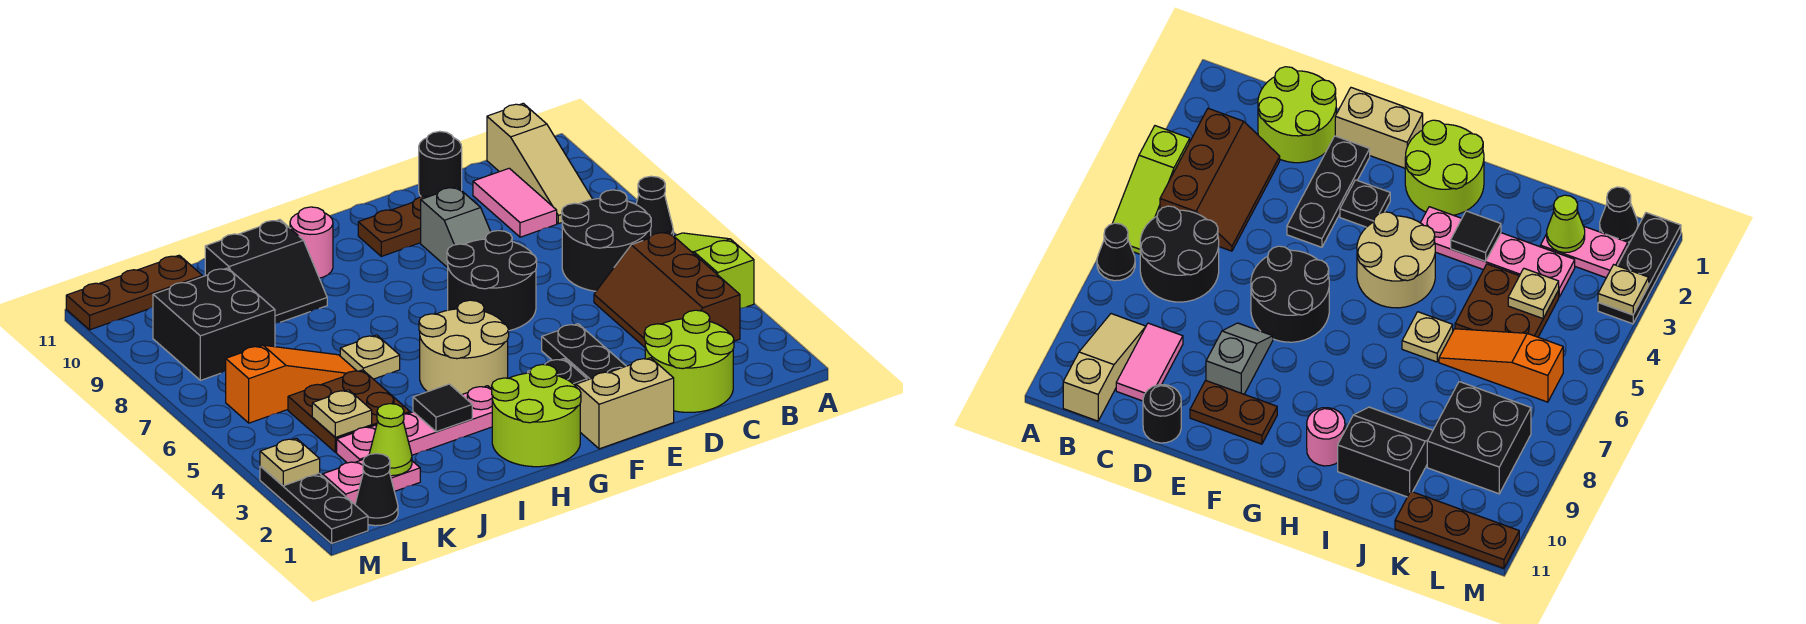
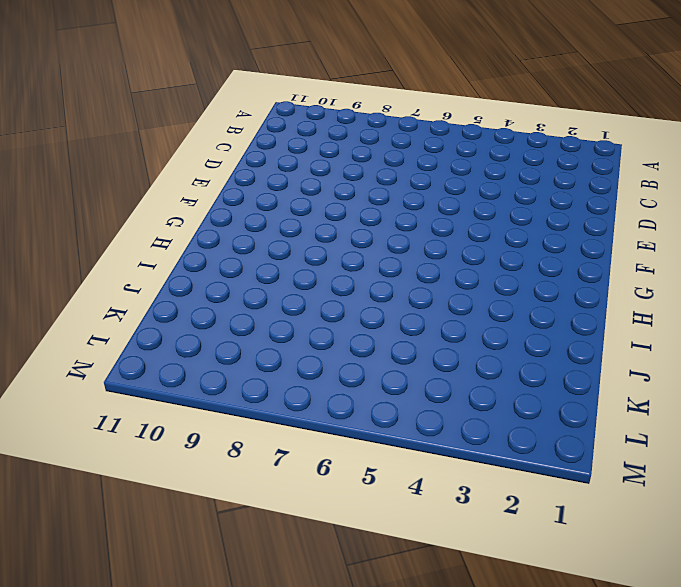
none -> lime 1x3 slope [674,233,754,308]
none -> black 1x1 cone [636,176,673,236]
none -> brown 2x3 slope [594,232,740,347]
none -> black 2x2 round brick [562,190,651,291]

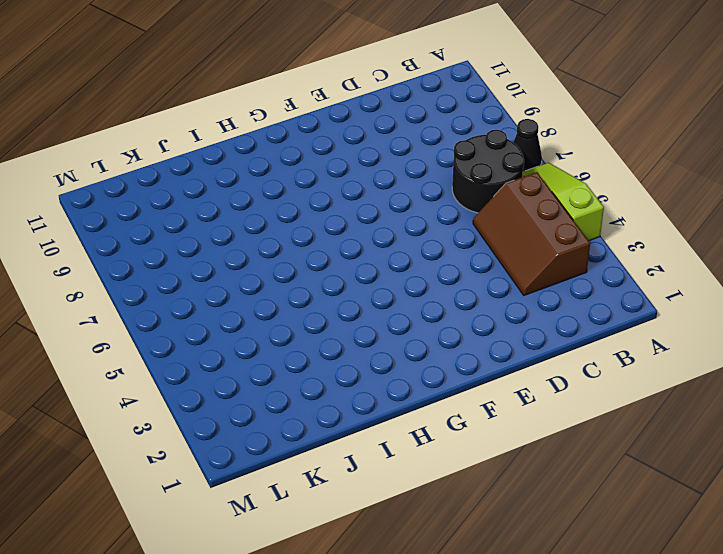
none -> tan 1x3 slope [487,103,593,224]
none -> lime 2x2 round brick [644,310,734,412]
none -> pink 1x2 tile [473,168,557,237]
none -> black 1x1 round brick [419,131,462,197]

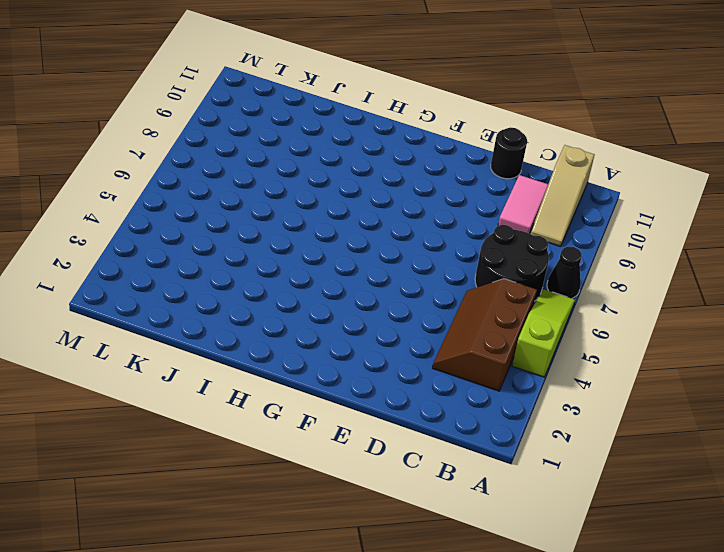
none -> lime 2x2 round brick [644,310,734,412]
none -> tan 1x2 brick [576,358,674,449]
none -> black 1x3 plate [542,324,626,380]
none -> black 2x2 round brick [447,231,537,331]

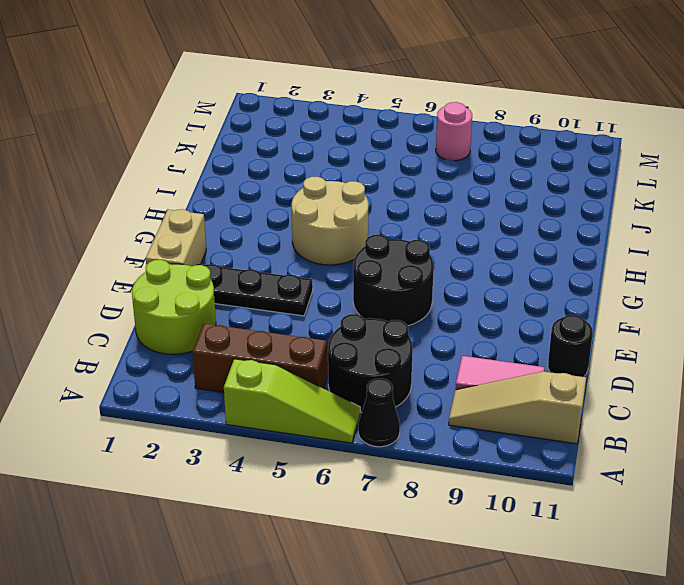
pink 1x1 round brick [436,102,472,161] -> pink 1x1 round brick moved to [290,207,333,278]
none -> grey 1x2 slope [421,187,491,268]
none -> brown 1x2 plate [358,196,427,256]
none -> black 1x1 plate [528,359,587,386]
none -> lime 2x2 round brick [492,364,581,467]

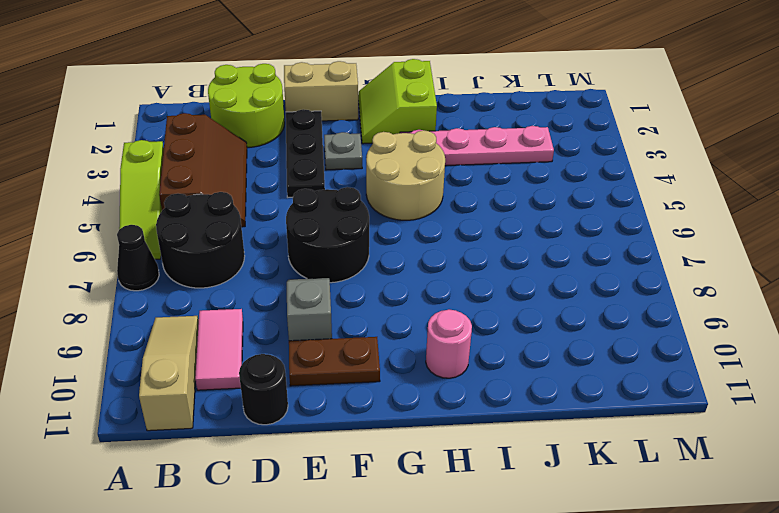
grey 1x1 plate [324,132,362,170] -> black 1x1 plate [528,359,587,386]
lime 2x2 slope [358,59,437,144] -> lime 2x2 round brick [492,364,581,467]
none -> tan 1x1 plate [340,335,400,379]
none -> black 2x2 slope [205,220,327,323]
none -> brown 2x2 plate [288,370,410,452]
none -> orange 1x3 slope [226,345,356,423]

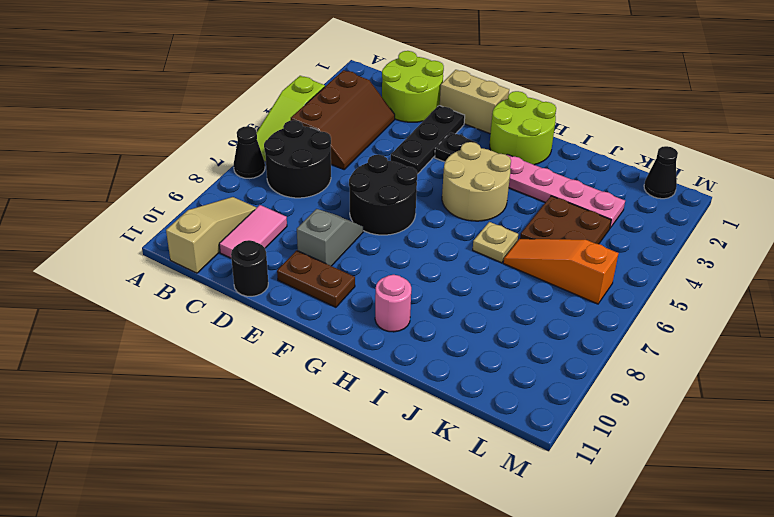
none -> black 2x2 slope [205,220,327,323]
none -> pink 1x2 plate [323,459,420,504]
none -> black 2x2 brick [153,268,275,380]
none -> brown 1x3 plate [66,255,202,330]

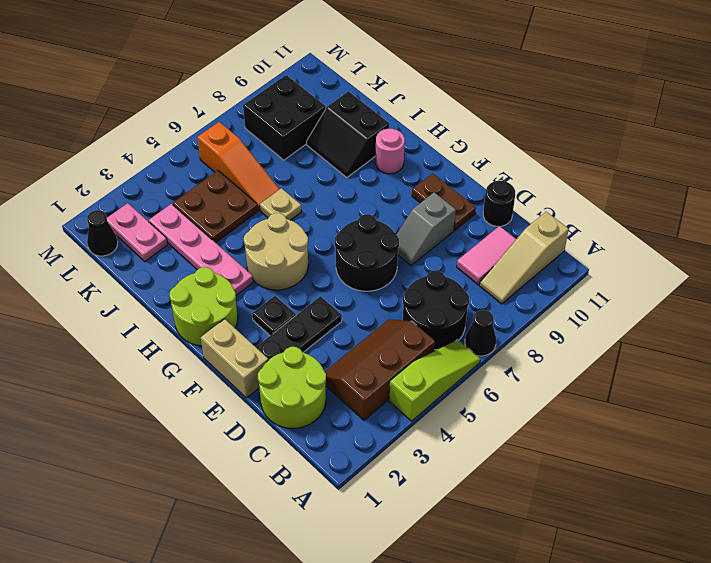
none -> brown 1x3 plate [66,255,202,330]
none -> black 1x3 plate [260,466,368,543]
none -> black 1x1 tile [413,384,472,432]
none -> lime 1x1 cone [369,404,412,476]

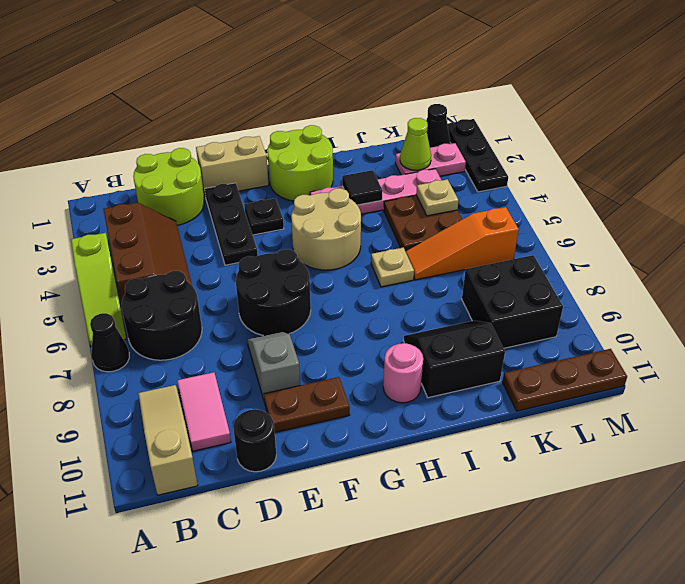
none -> tan 1x1 plate [260,438,320,486]

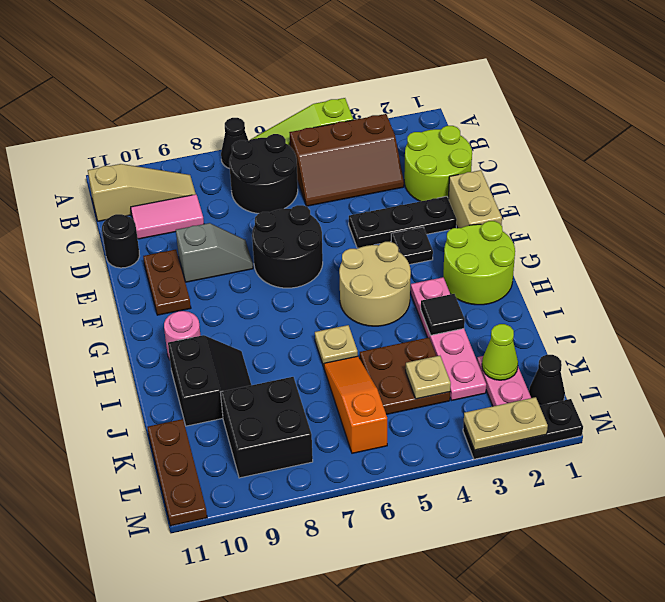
tan 1x2 plate [464,397,548,450] -> tan 1x1 plate [260,438,320,486]

